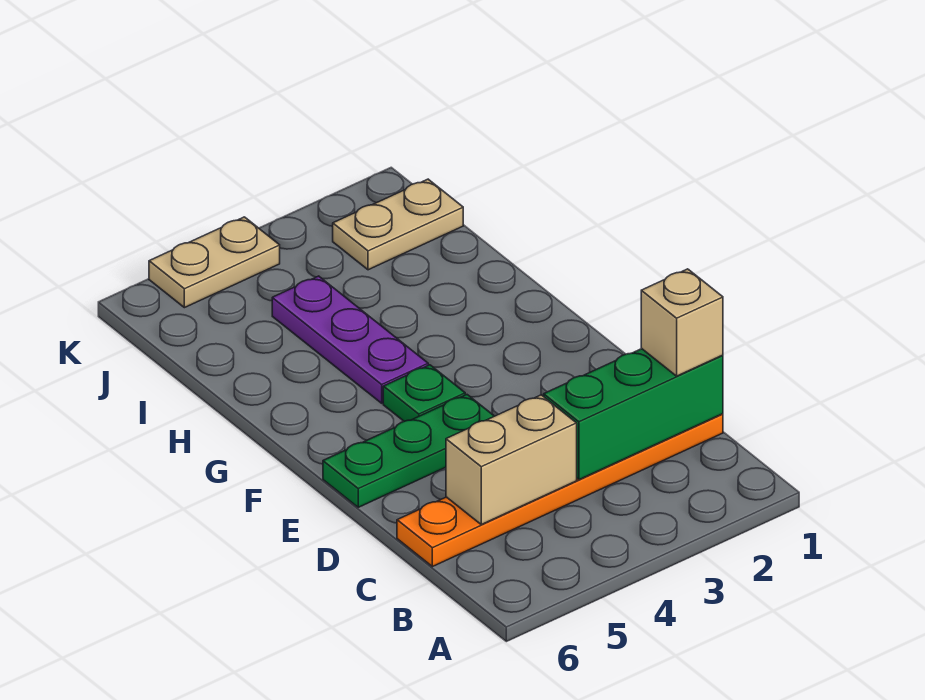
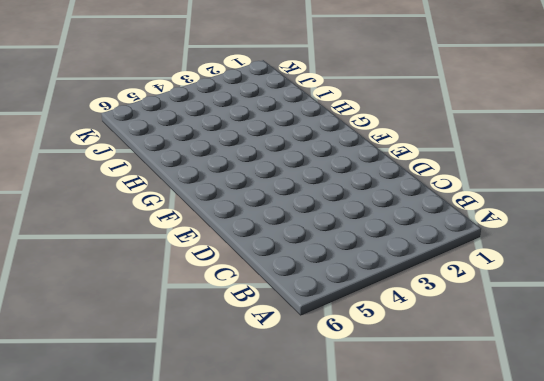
none -> orange 1x6 plate [397,414,723,567]
none -> green 1x3 plate [323,395,494,507]

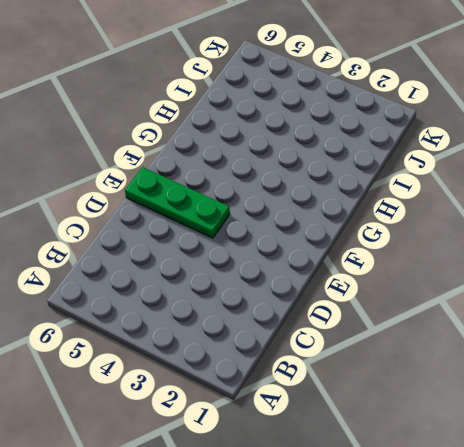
none -> orange 1x6 plate [397,414,723,567]
none -> green 1x1 plate [383,365,465,421]

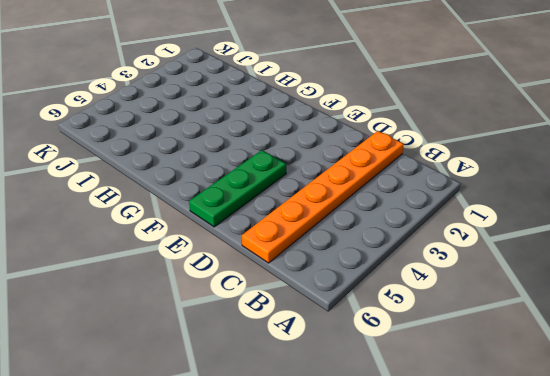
none -> green 1x1 plate [383,365,465,421]
none -> purple 1x3 plate [272,276,428,403]

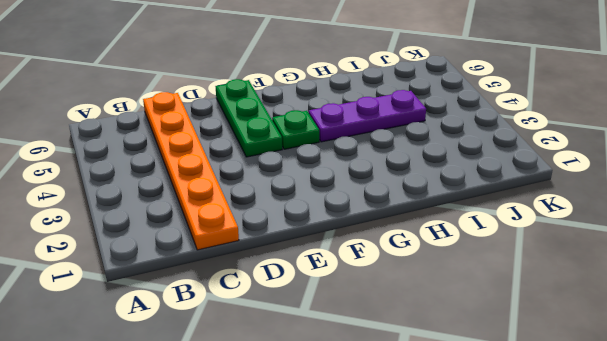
none -> tan 1x2 plate [333,179,463,270]
none -> tan 1x2 plate [149,217,280,308]

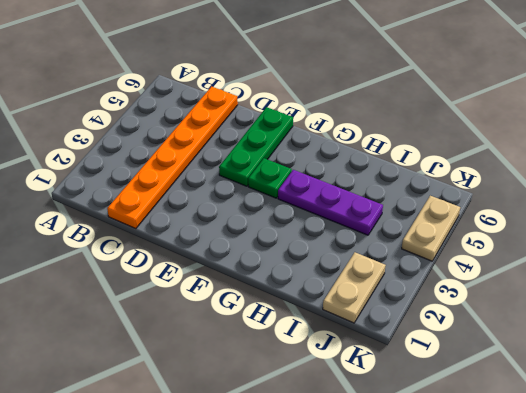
none -> green 1x3 brick [544,349,723,480]
none -> tan 1x2 brick [446,395,577,525]

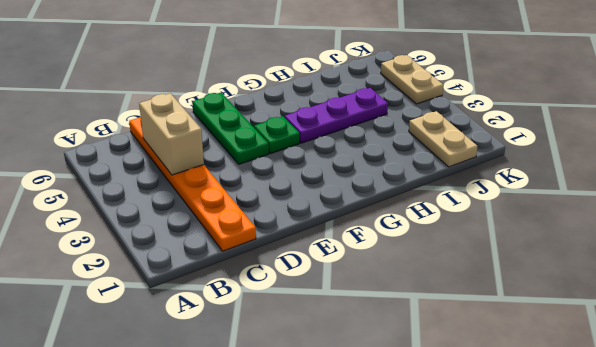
none -> green 1x3 brick [544,349,723,480]
none -> tan 1x1 brick [641,269,723,376]

